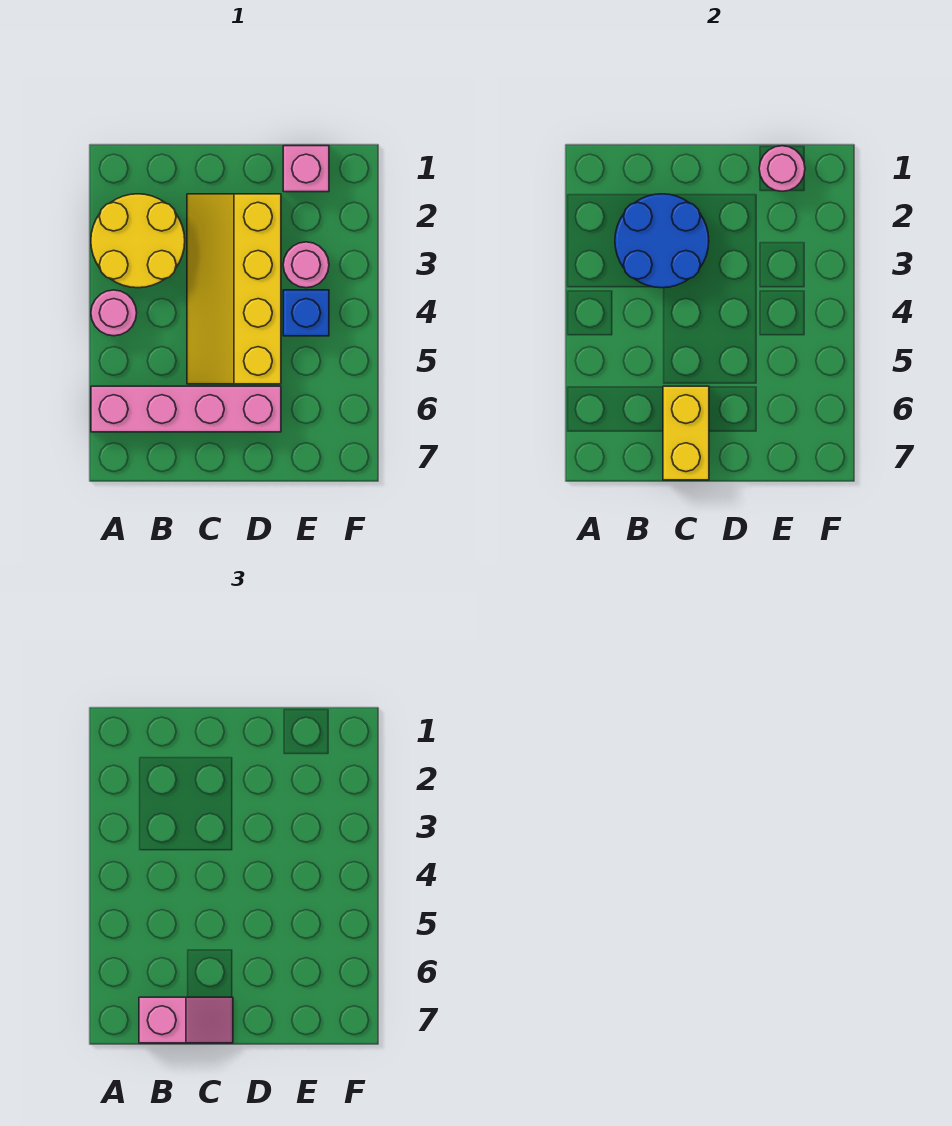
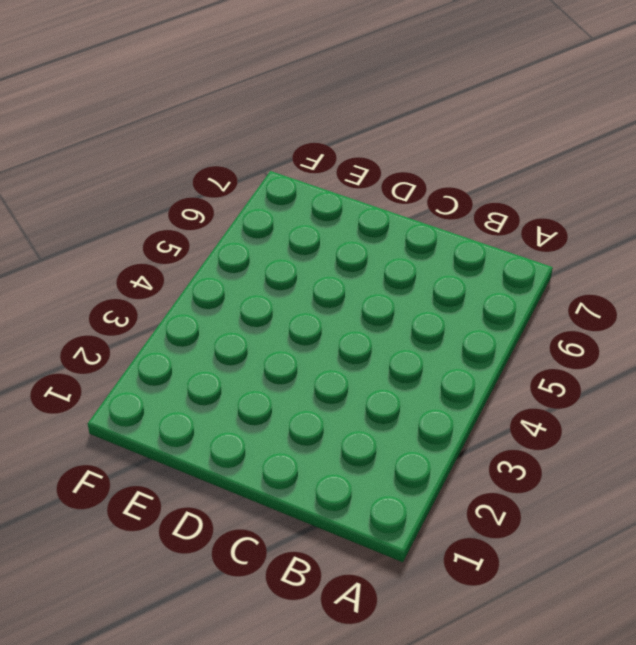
none -> yellow 2x2 round brick [91,194,185,288]
none -> pink 1x1 round brick [91,290,137,336]

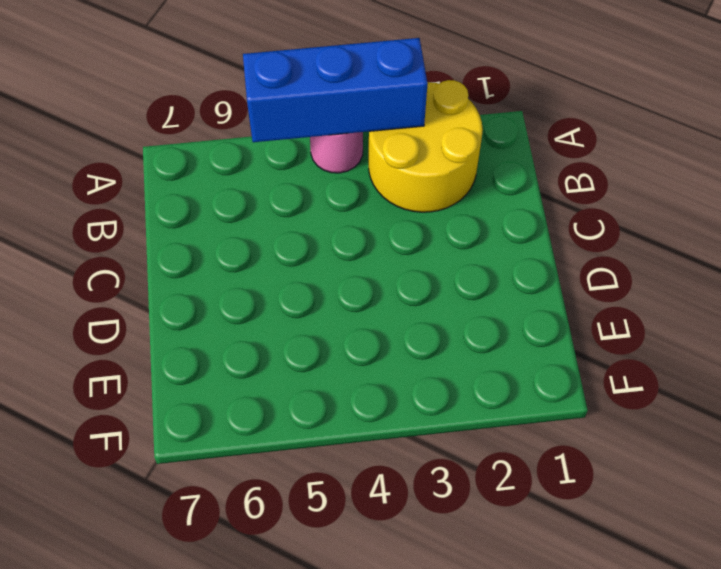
blue 1x3 brick [243,38,428,142] -> none
none -> pink 1x4 brick [91,386,281,432]
none -> yellow 2x4 slope [187,194,281,384]

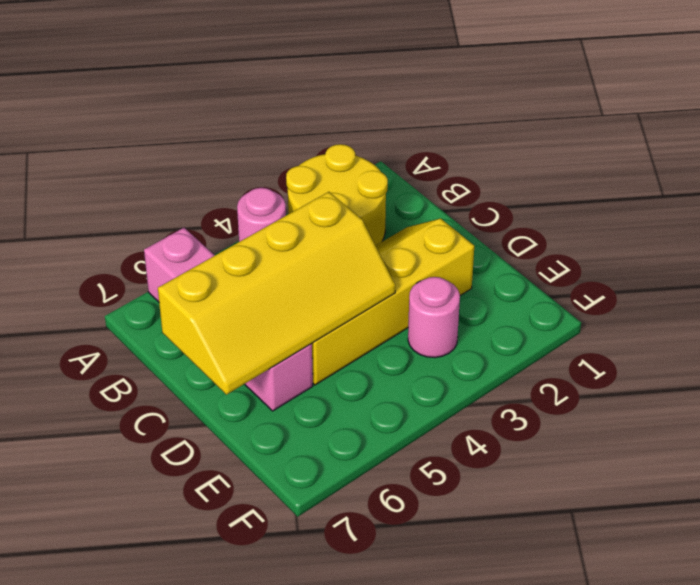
yellow 2x4 slope [158,192,395,395] -> yellow 1x2 brick [663,386,709,480]
none -> pink 1x1 brick [283,146,329,192]
none -> blue 1x1 brick [283,290,329,336]

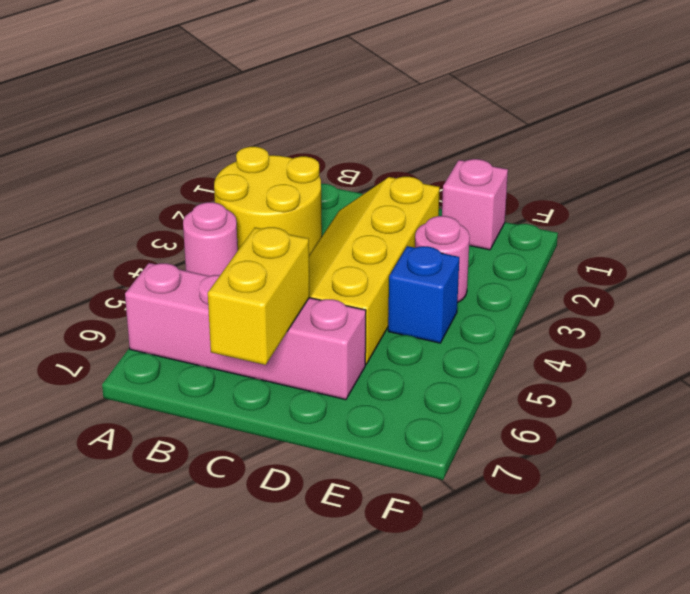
none -> blue 2x2 round brick [615,194,709,288]
none -> pink 1x1 round brick [759,146,805,191]

